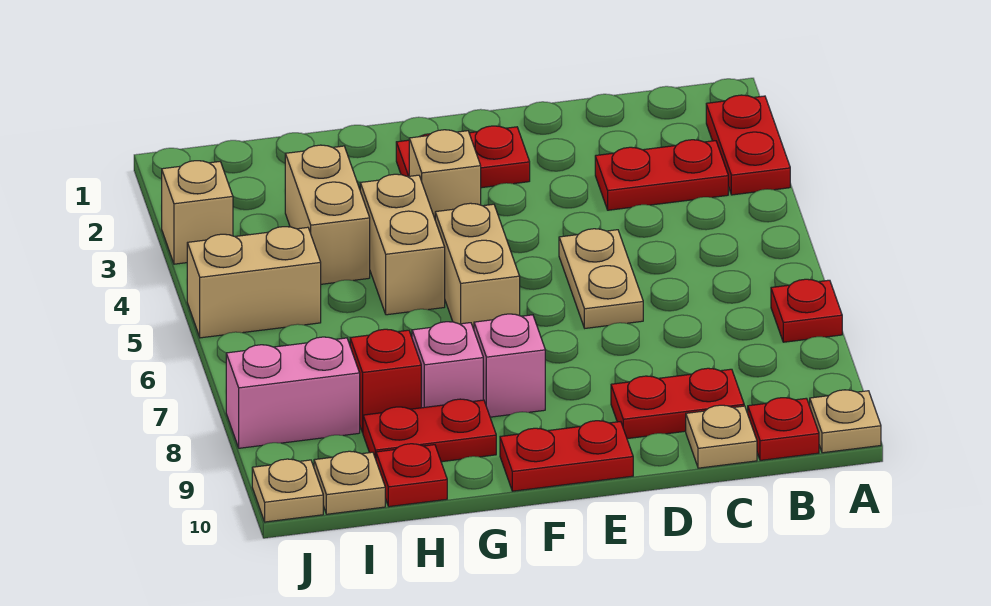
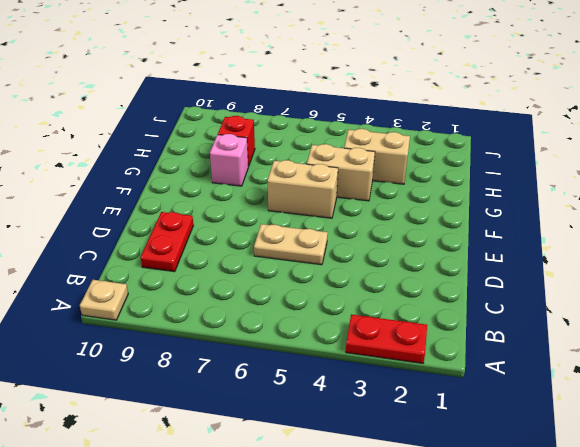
none -> red 1x1 plate [771,279,842,342]
none -> red 1x2 plate [595,140,728,210]
none -> red 1x1 plate [748,398,819,460]

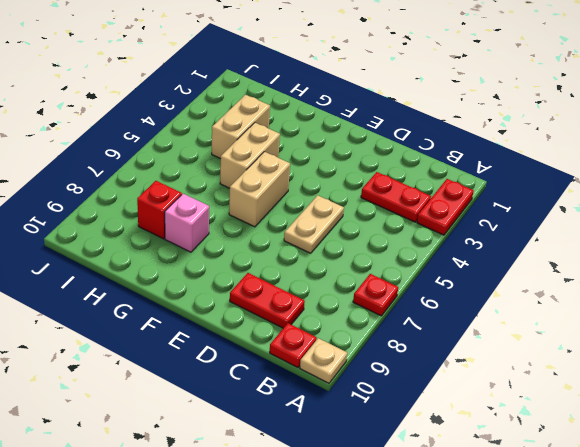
none -> tan 1x1 plate [686,405,757,468]
none -> red 1x2 plate [396,126,530,188]
none -> red 1x2 plate [500,421,633,491]

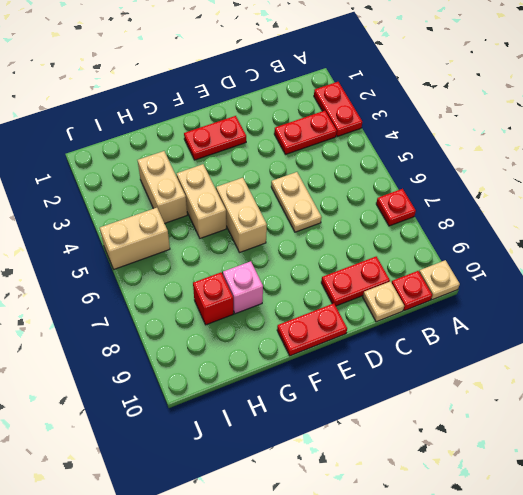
none -> tan 1x1 brick [409,130,481,218]
none -> pink 1x1 brick [474,314,545,417]
none -> red 1x2 plate [363,399,496,462]

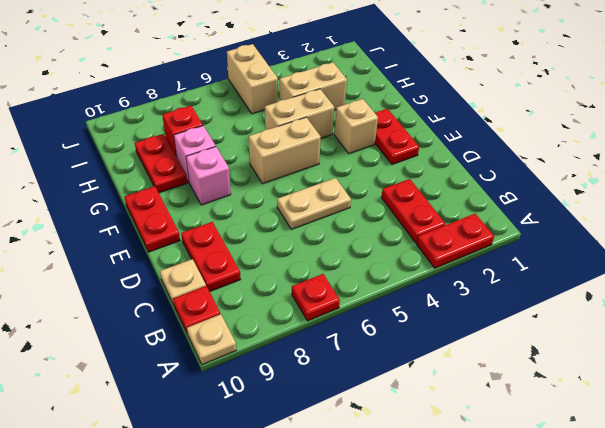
none -> red 1x1 plate [376,444,447,507]
none -> pink 1x2 brick [226,337,360,448]
none -> tan 1x1 plate [314,451,385,514]

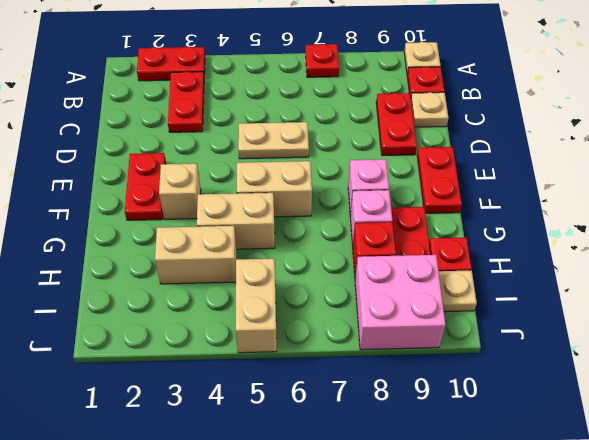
pink 2x2 brick [355,255,446,350] -> pink 1x2 brick [226,337,360,448]
none -> tan 1x1 brick [162,161,233,264]
none -> tan 1x1 plate [252,459,323,522]

